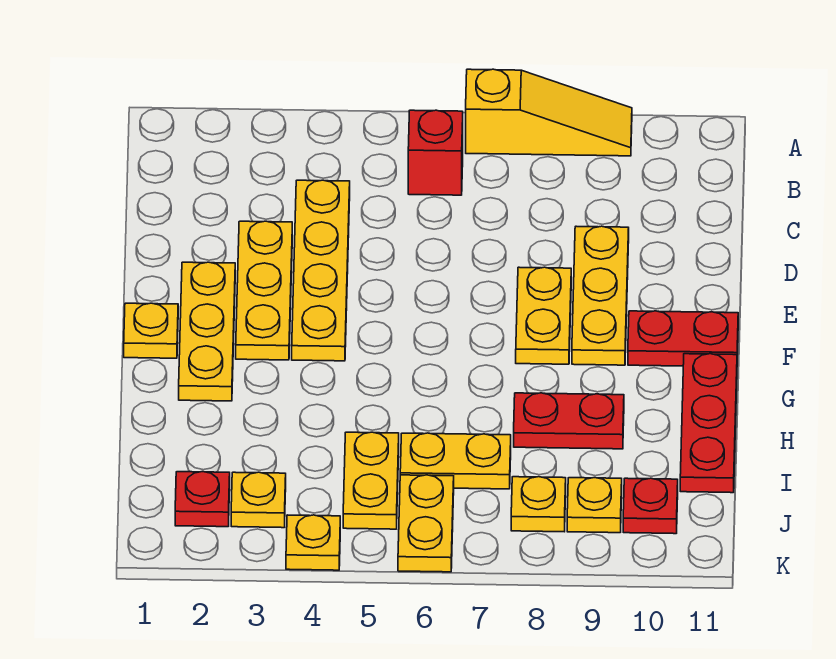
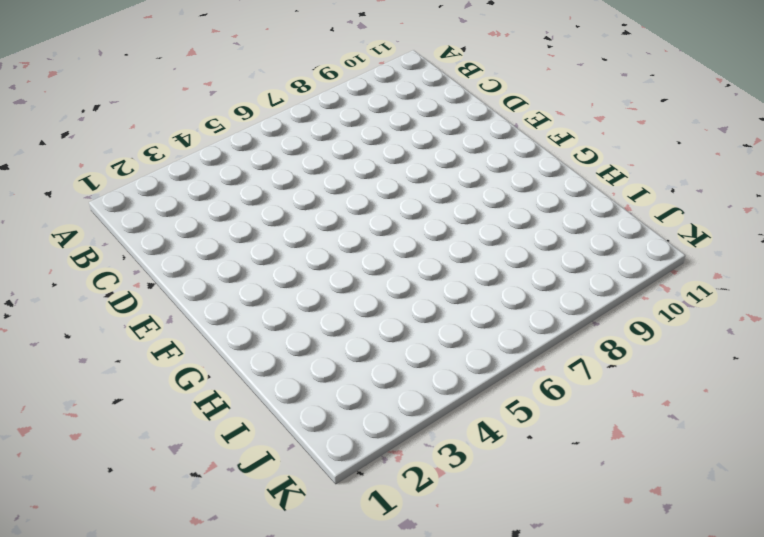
none -> yellow 1x3 slope [466,69,632,156]
none -> red 1x1 brick [408,110,463,195]
none -> yellow 1x4 plate [292,180,350,361]

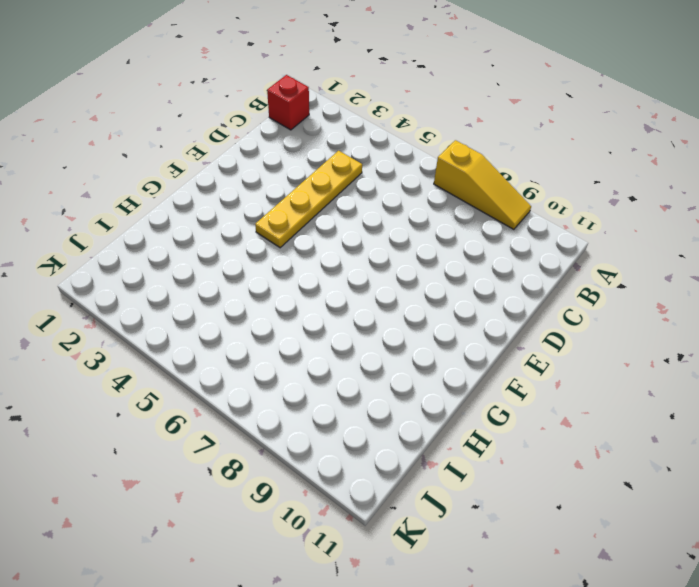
red 1x1 brick [267,75,309,130] -> red 1x1 brick moved to [408,110,463,195]
none -> yellow 1x3 plate [236,221,292,360]
none -> yellow 1x3 plate [572,226,629,365]
none -> yellow 1x3 plate [179,262,235,401]

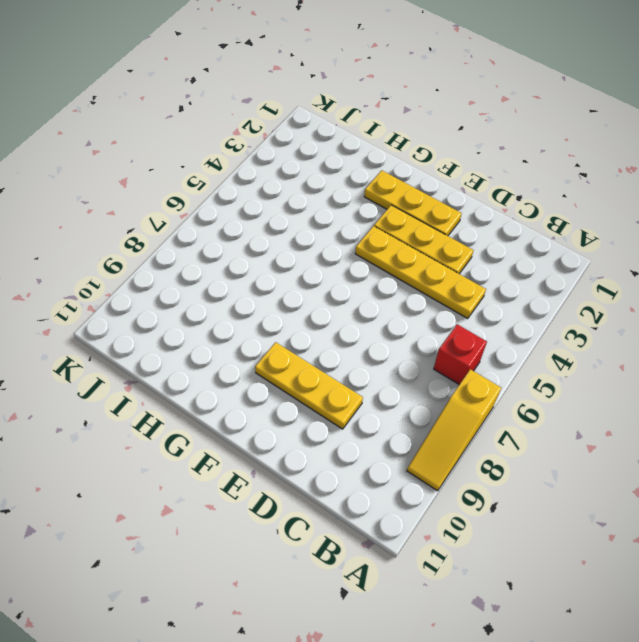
none -> yellow 1x2 plate [516,267,571,364]
none -> yellow 1x1 plate [124,303,178,358]
none -> red 1x2 plate [628,311,738,366]

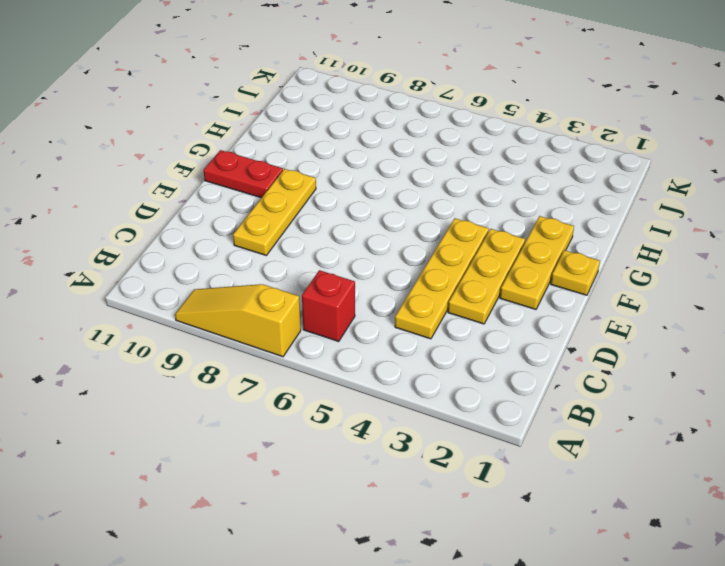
none -> yellow 1x2 plate [516,267,571,364]
none -> red 1x3 plate [680,354,737,493]
none -> red 1x2 plate [514,393,624,449]

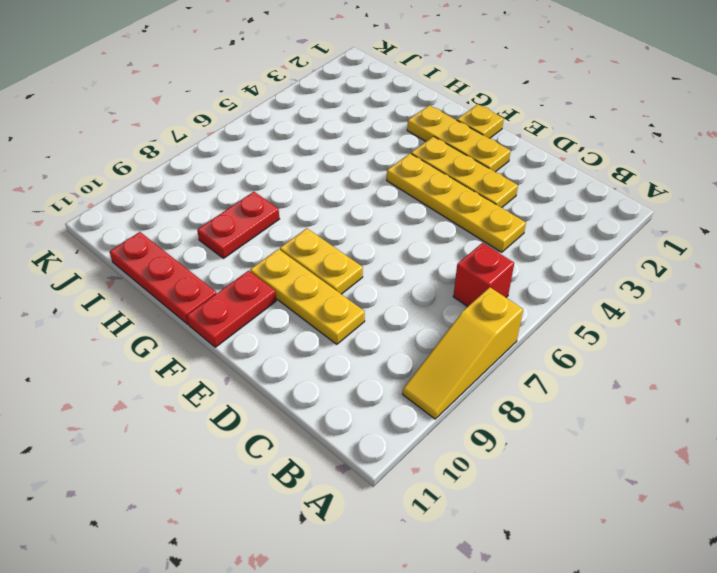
none -> yellow 1x2 plate [343,432,399,529]
none -> yellow 1x2 plate [400,433,511,489]
none -> red 1x1 plate [175,472,230,527]

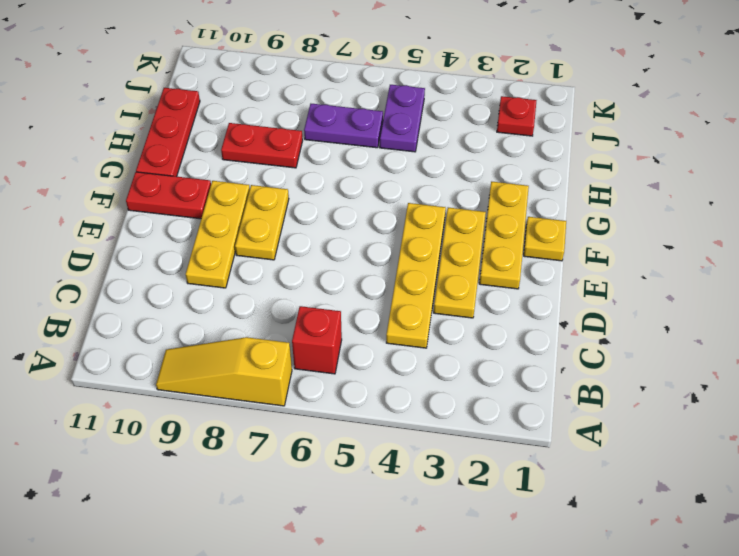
purple 1x2 plate [380,85,425,152] -> yellow 1x2 plate [343,432,399,529]
purple 1x2 plate [304,104,383,148] -> yellow 1x2 plate [400,433,511,489]
none -> yellow 1x1 plate [231,472,286,528]
none -> yellow 1x2 plate [398,475,454,572]
none -> yellow 1x1 plate [511,477,566,532]

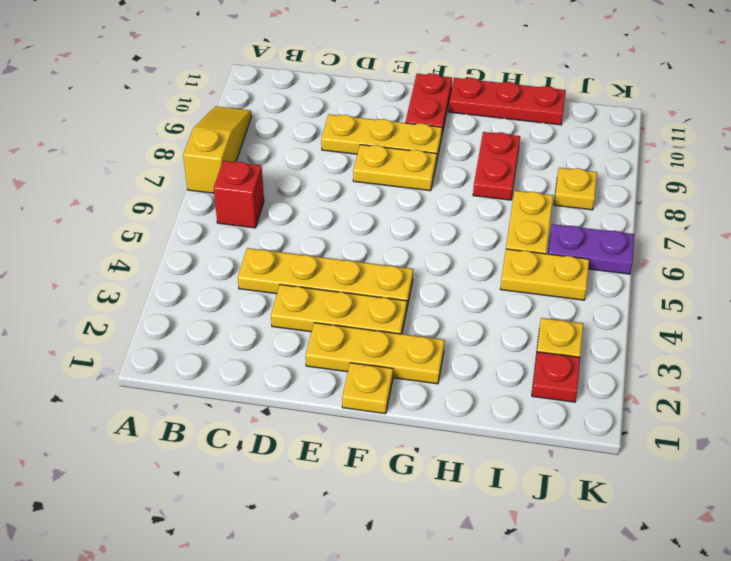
purple 1x2 plate [548,224,634,274] -> yellow 1x2 plate [398,475,454,572]
none -> yellow 1x1 plate [567,478,622,533]
none -> red 1x1 plate [623,478,678,534]
none -> yellow 1x1 plate [286,515,340,570]

